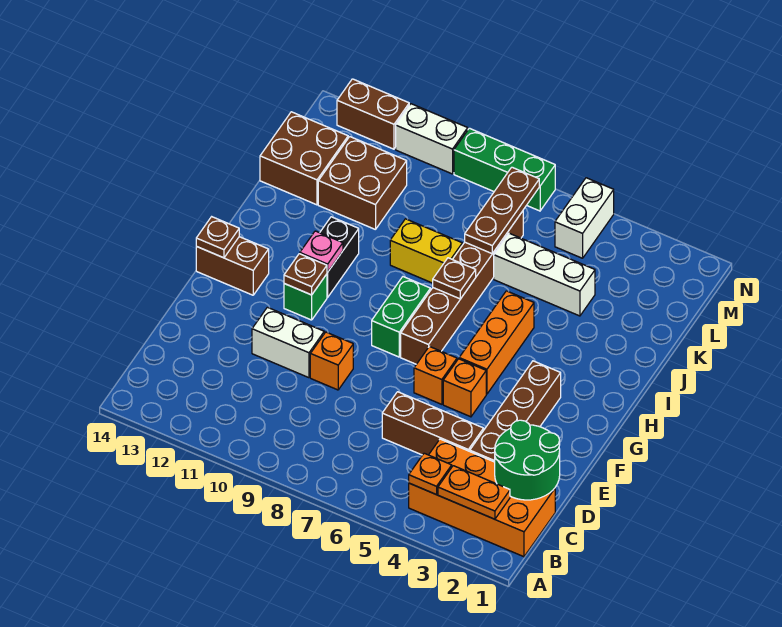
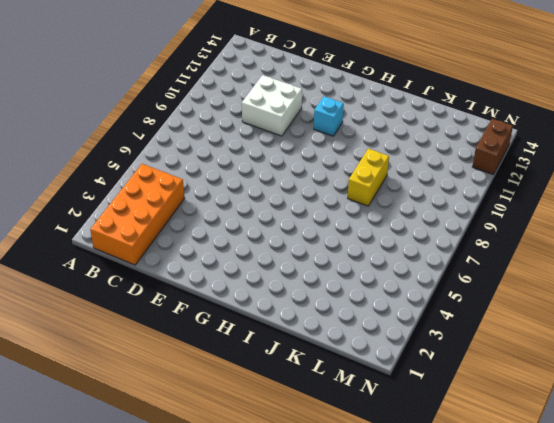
white 2x2 brick [242,75,302,136] -> white 1x2 brick [252,307,324,378]
cyan 1x1 brick [314,96,344,136] -> green 1x1 brick [284,274,327,320]
none -> brown 1x4 brick [470,361,561,462]
none -> brown 1x3 brick [382,392,484,455]
none -> orange 1x1 brick [310,332,353,390]

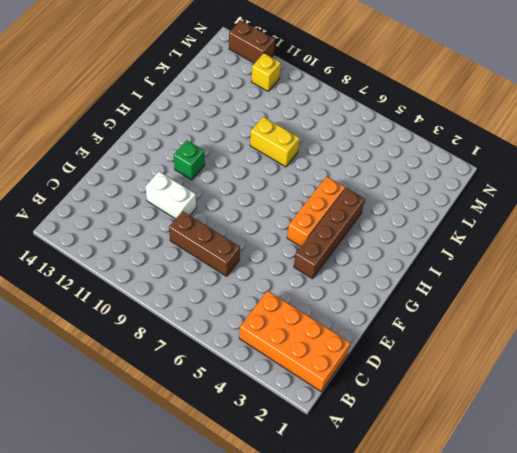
brown 1x3 brick [169,211,240,276] -> brown 1x3 brick moved to [382,392,484,455]
brown 1x4 brick [294,188,365,279] -> brown 1x4 brick moved to [470,361,561,462]
yellow 1x1 brick [251,53,281,91] -> none
none -> orange 1x1 brick [310,332,353,390]
none -> orange 1x1 brick [443,359,486,417]
none -> orange 1x1 brick [414,346,457,404]

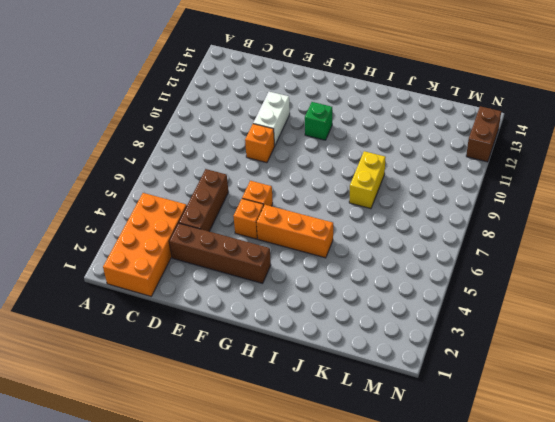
none -> brown 1x6 brick [401,211,523,364]
none -> green 1x2 brick [372,277,430,357]
none -> brown 1x2 brick [196,237,269,295]

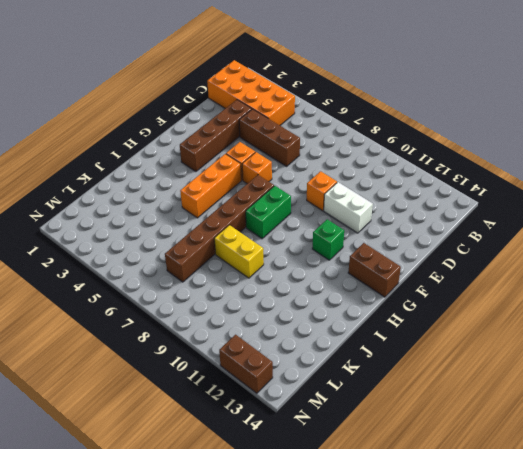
none -> black 1x2 brick [320,217,359,297]
none -> white 1x3 brick [494,233,595,316]
none -> brown 2x2 brick [318,137,407,230]

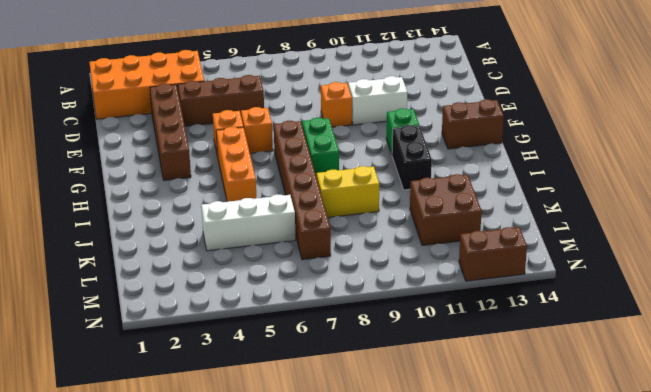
none -> brown 2x2 brick [260,112,348,205]
none -> white 1x2 brick [555,178,614,258]
none -> green 1x3 brick [454,128,555,211]

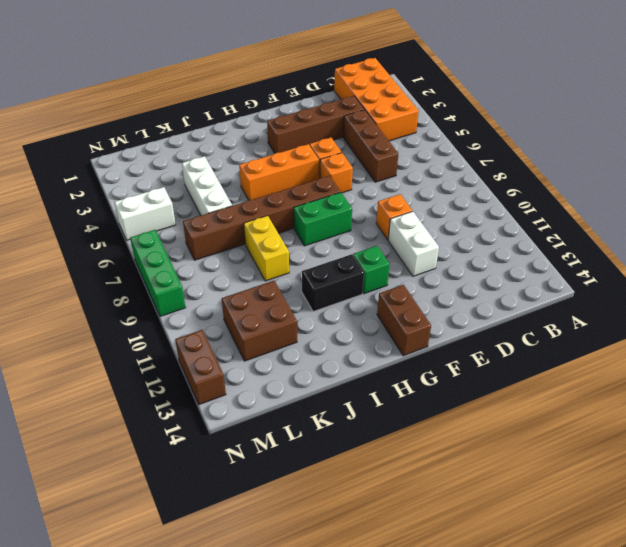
none -> brown 2x2 brick [260,112,348,205]
none -> white 1x2 brick [396,104,468,174]
none -> orange 1x2 plate [438,466,510,519]

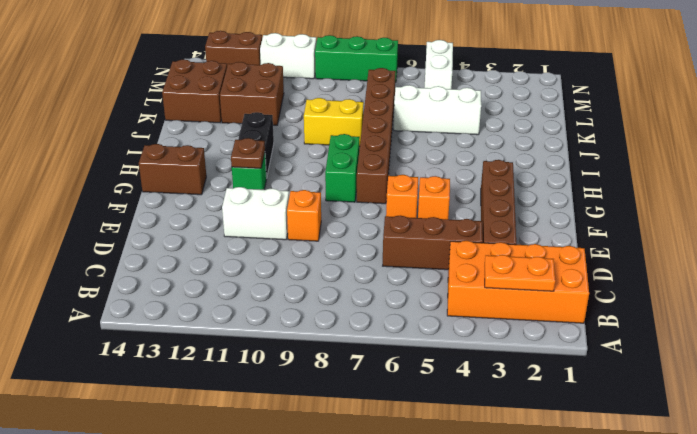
none -> orange 1x3 brick [459,291,534,394]
none -> orange 1x1 plate [409,453,452,494]
none -> green 2x2 round brick [495,420,560,500]

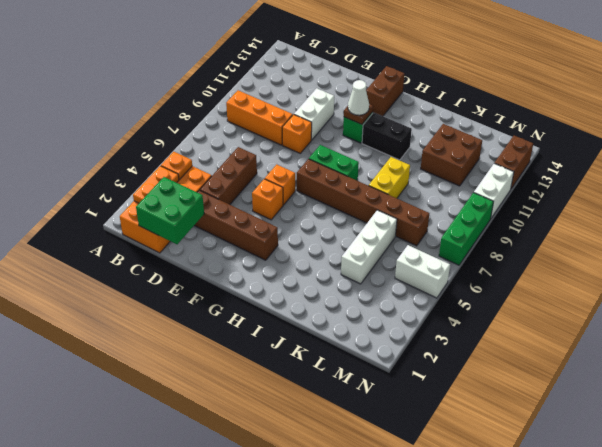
orange 1x3 brick [226,90,293,145] -> orange 1x3 brick moved to [459,291,534,394]
green 2x2 brick [136,177,204,244] -> green 2x2 round brick [495,420,560,500]
white 1x1 cone [348,80,369,115] -> none
none -> brown 2x2 brick [260,112,348,205]
none -> brown 1x1 plate [196,217,239,258]
none -> pink 1x1 plate [300,231,343,272]

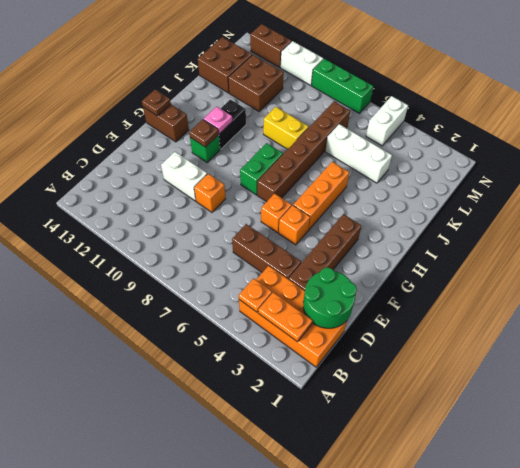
none -> brown 1x1 plate [433,258,476,299]
none -> brown 1x3 plate [465,167,539,254]

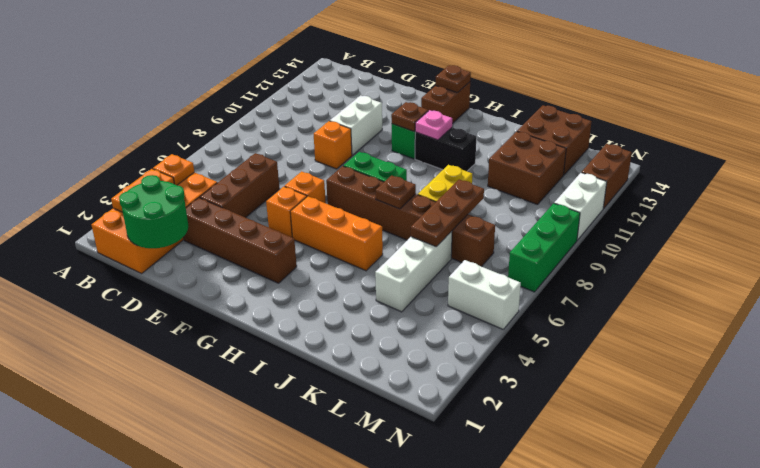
brown 1x3 plate [411,180,484,247] -> brown 1x3 plate turned to [465,167,539,254]

